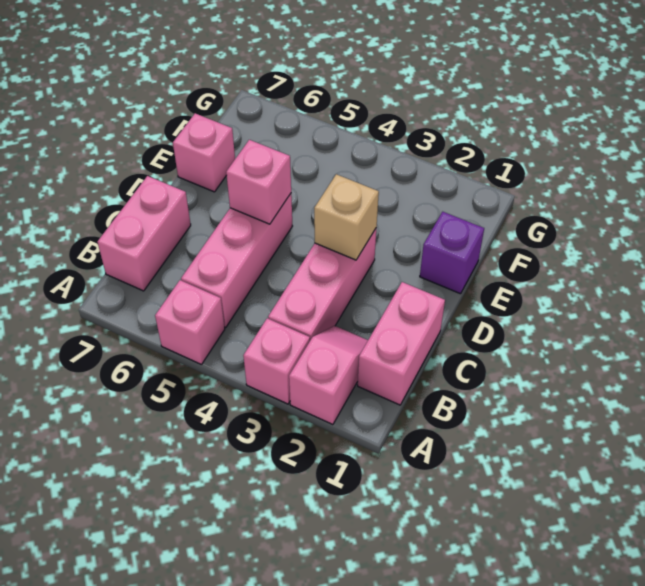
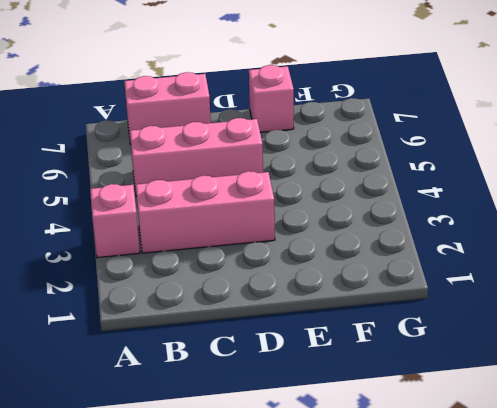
none -> pink 1x2 slope [289,326,368,425]
none -> pink 1x1 brick [155,280,225,364]

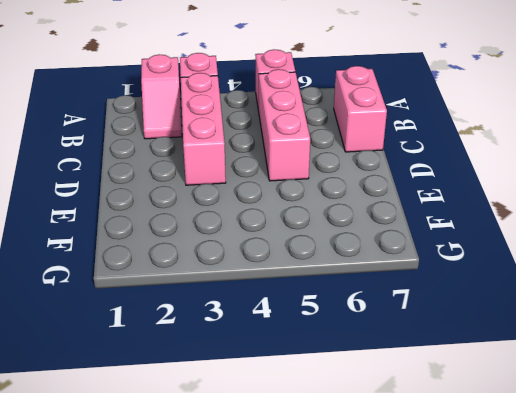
none -> pink 1x2 brick [358,282,445,405]
none -> purple 1x1 brick [420,212,484,294]

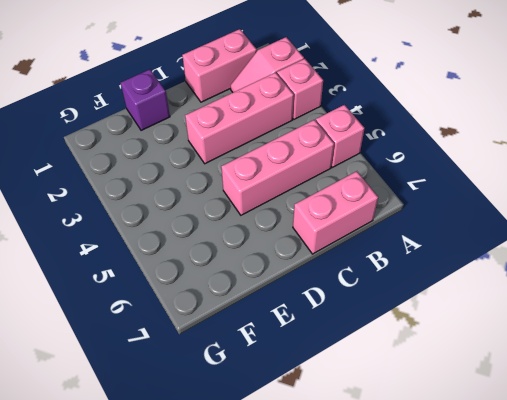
none -> pink 1x1 brick [173,113,235,192]
none -> tan 1x1 brick [314,174,379,260]

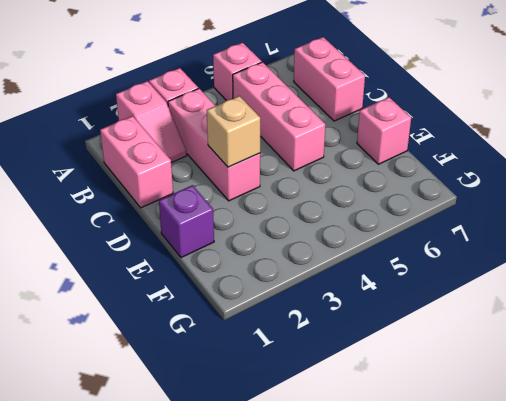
none -> pink 1x1 brick [226,140,291,224]

